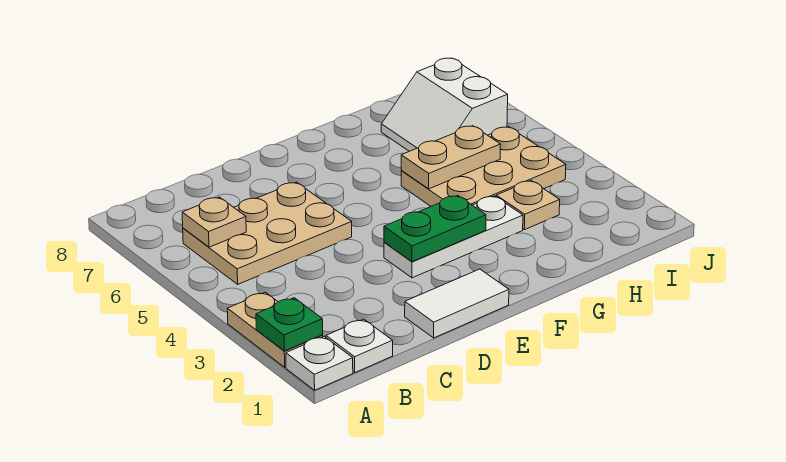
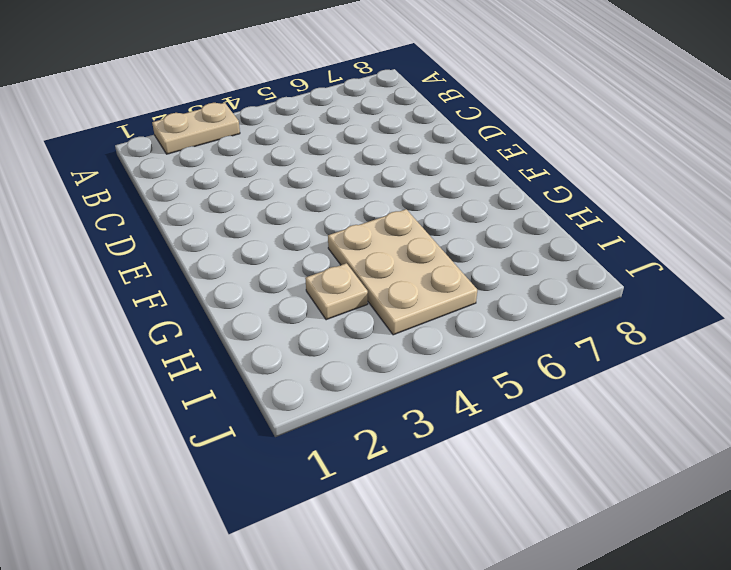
none -> white 1x1 plate [286,336,353,390]
none -> white 1x1 plate [326,319,393,373]
none -> tan 2x3 plate [183,182,352,284]

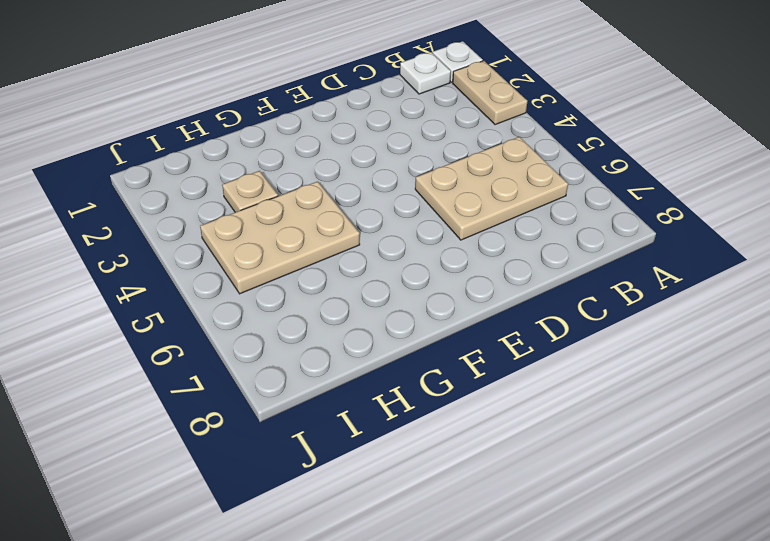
none -> white 1x2 tile [405,269,509,338]
none -> white 1x3 plate [384,196,523,278]
none -> white 2x2 slope [381,58,508,151]

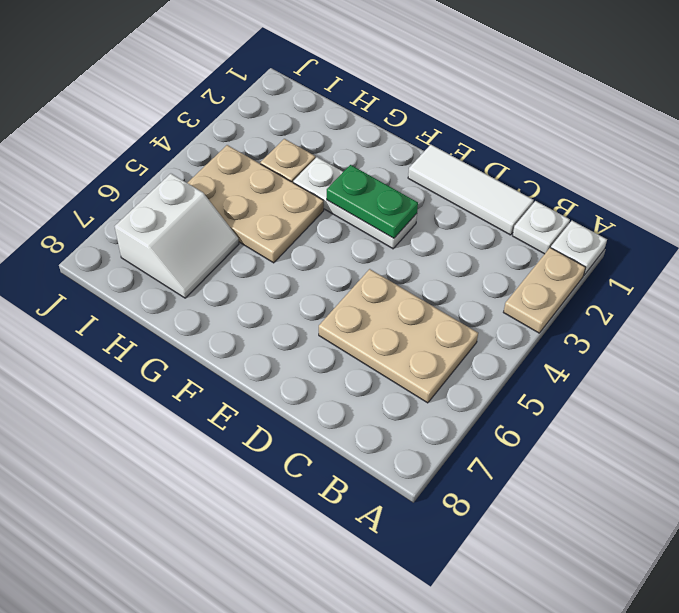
white 1x3 tile [408,145,534,235] -> white 1x2 tile [405,269,509,338]
none -> green 1x1 plate [256,298,323,351]
none -> tan 1x1 plate [182,197,246,247]
none -> tan 1x2 plate [401,126,501,189]

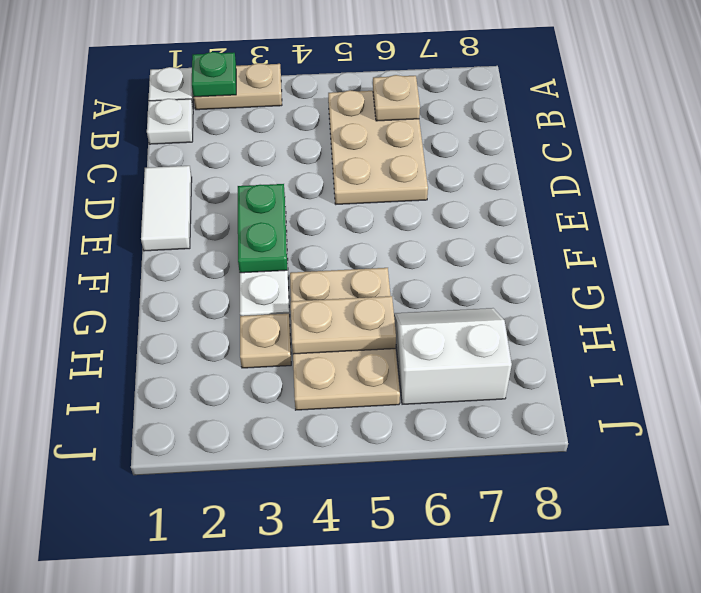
tan 1x2 plate [291,296,396,354] -> tan 1x2 plate turned to [401,126,501,189]

